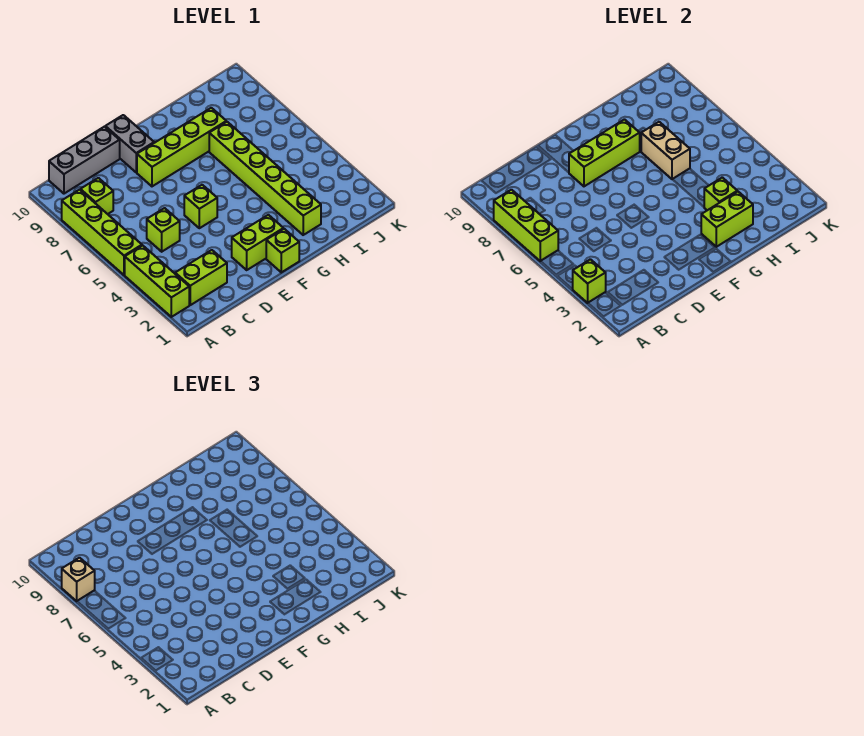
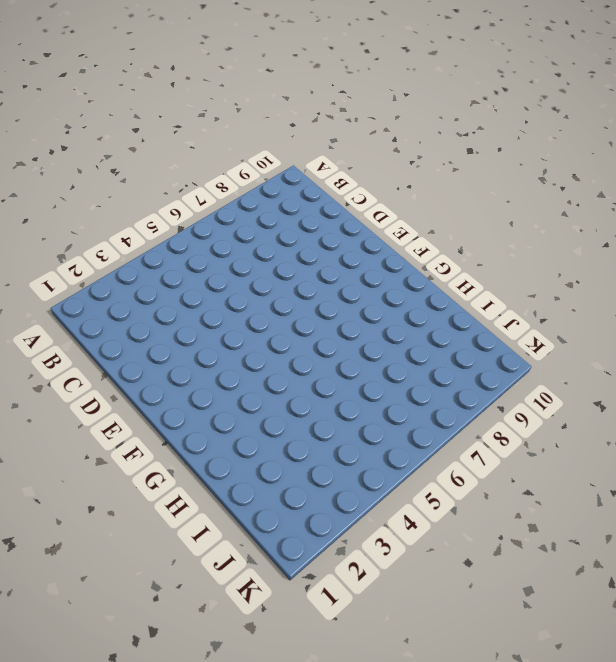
none -> lime 1x3 brick [125,245,189,317]
none -> lime 1x4 brick [62,190,142,275]
none -> lime 1x2 brick [175,250,227,305]

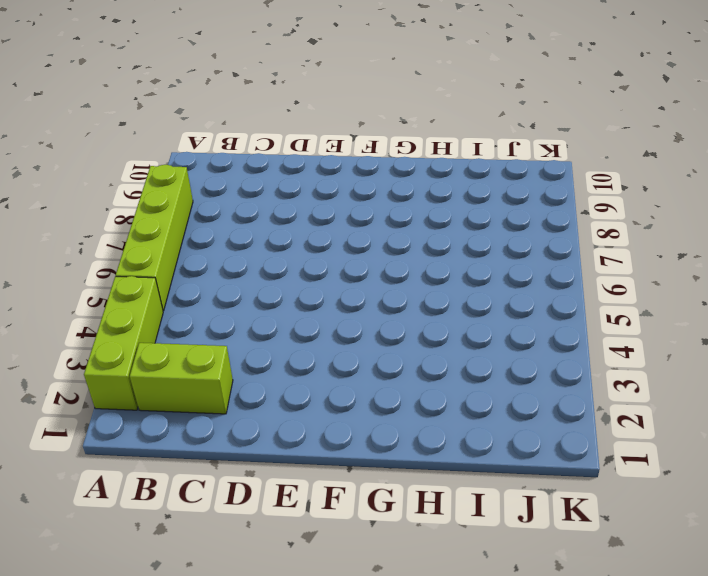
none -> lime 1x1 brick [80,178,113,214]
none -> grey 1x3 brick [49,127,120,194]
none -> lime 1x1 brick [147,208,180,252]

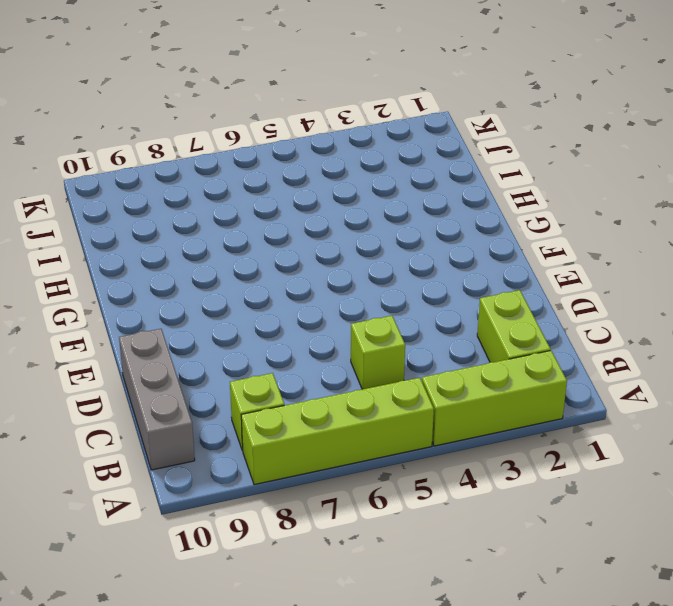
none -> lime 1x2 brick [232,215,283,270]
none -> lime 1x1 brick [184,185,217,228]
none -> lime 1x4 brick [137,108,226,186]

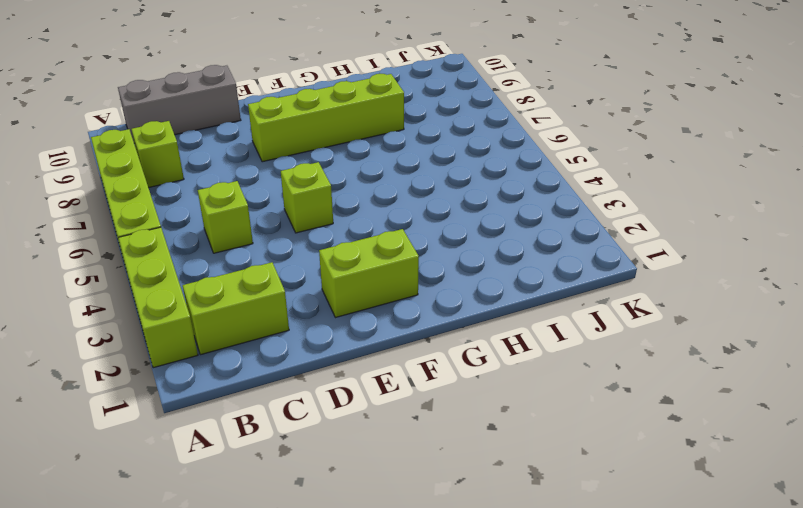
none -> grey 1x2 brick [105,115,154,172]
none -> lime 1x1 brick [266,229,299,272]
none -> lime 1x6 brick [209,122,321,235]

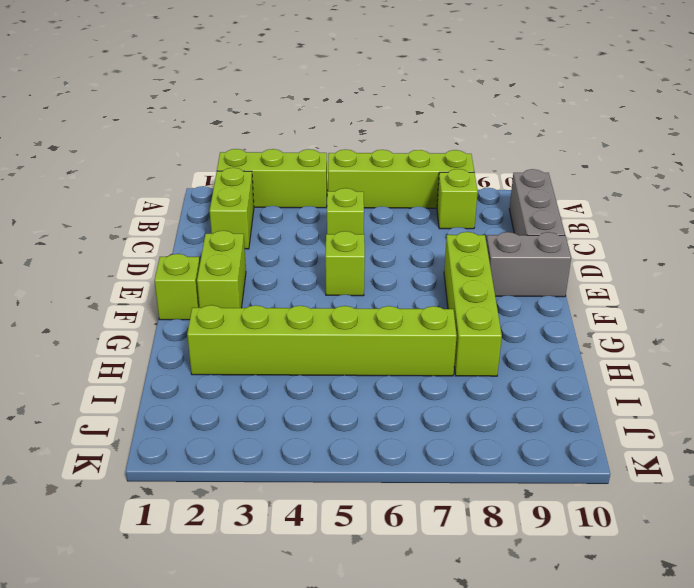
none -> lime 1x1 brick [573,259,606,303]
none -> lime 1x3 brick [494,190,558,261]
none -> lime 1x3 brick [569,120,640,186]

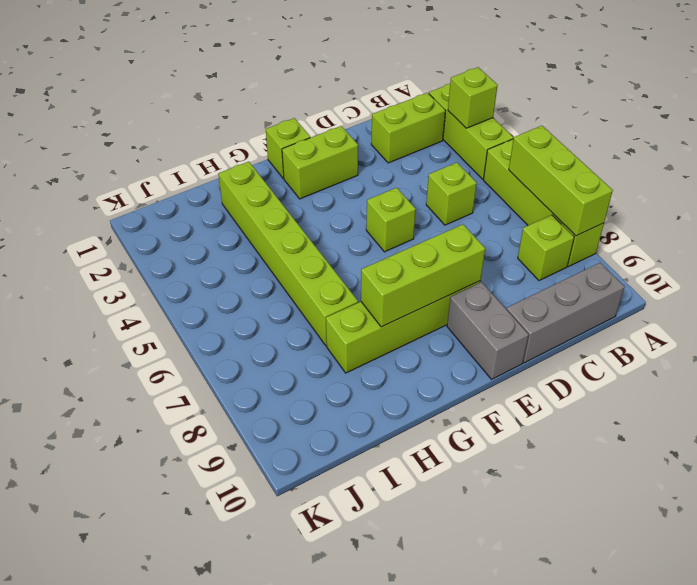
none -> lime 1x2 brick [701,192,753,247]
none -> lime 1x1 brick [704,177,737,210]
none -> tan 1x2 brick [641,122,690,179]

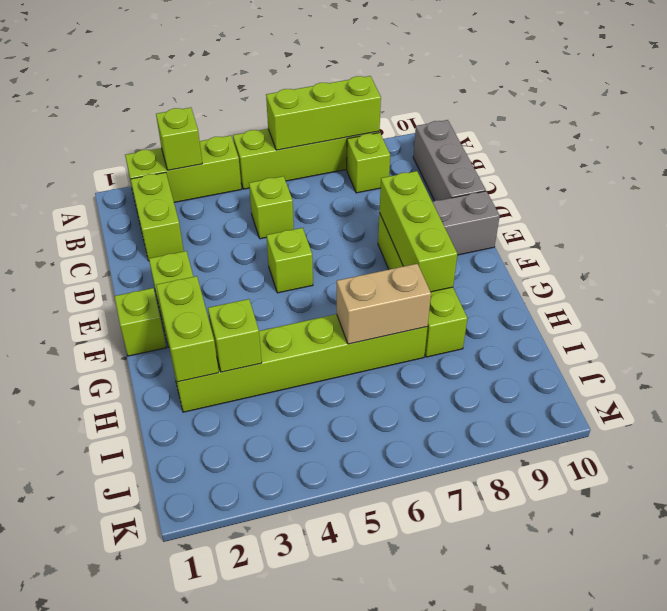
none -> tan 1x1 brick [62,558,95,601]

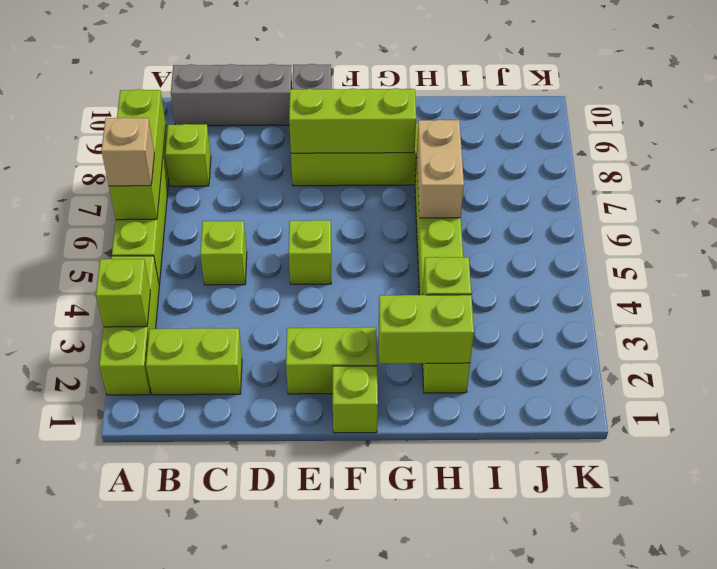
tan 1x1 brick [101,118,154,186] -> tan 1x1 brick moved to [62,558,95,601]

